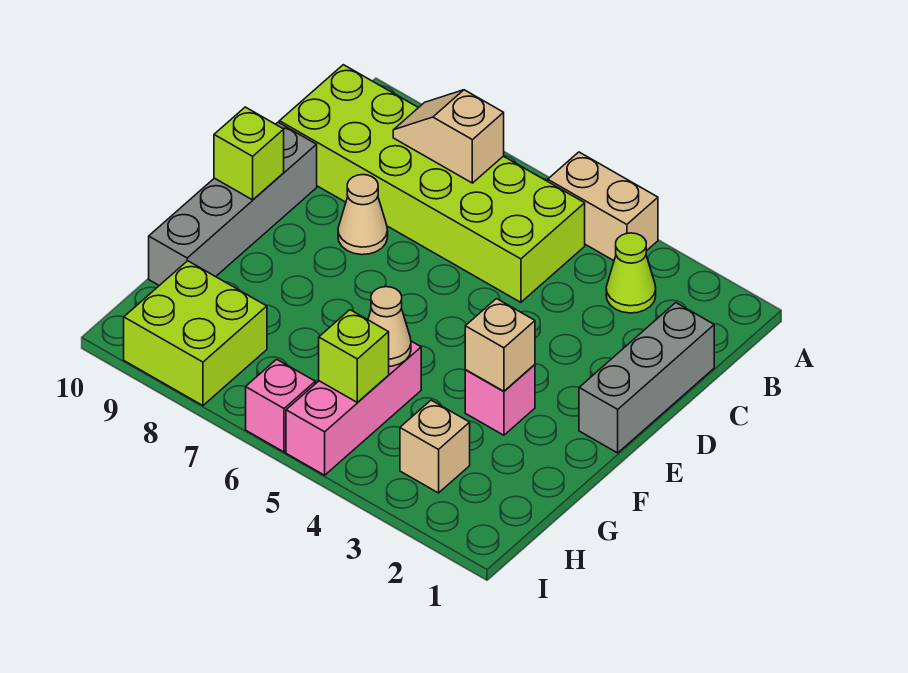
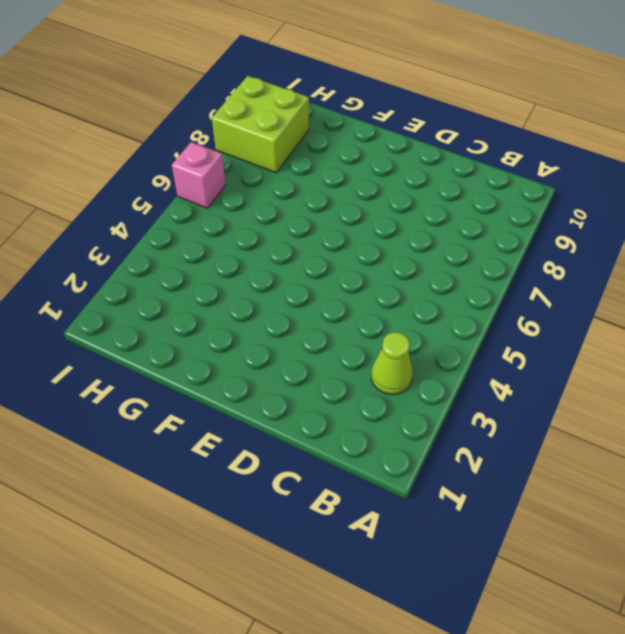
none -> tan 1x2 brick [548,152,658,261]
none -> lime 2x6 brick [279,65,585,302]
none -> grey 1x3 brick [579,303,714,453]

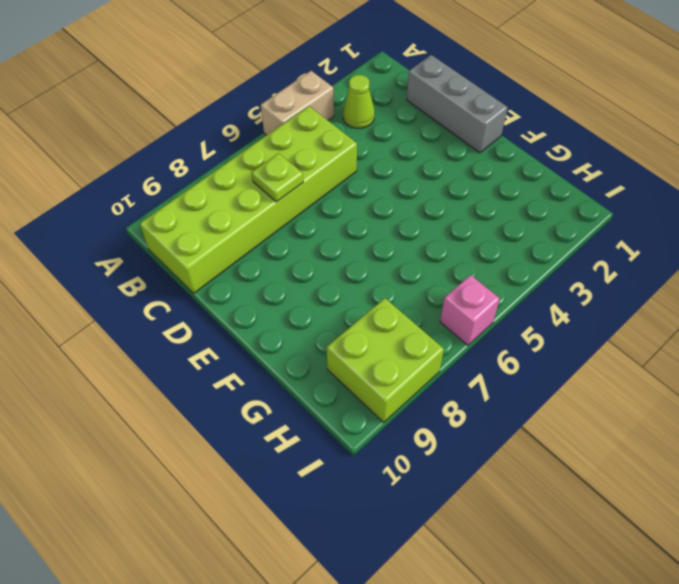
lime 1x1 plate [251,153,303,202] -> none
none -> tan 1x1 cone [338,175,388,255]
none -> grey 1x4 brick [149,123,317,285]
none -> pink 1x1 brick [465,365,535,435]

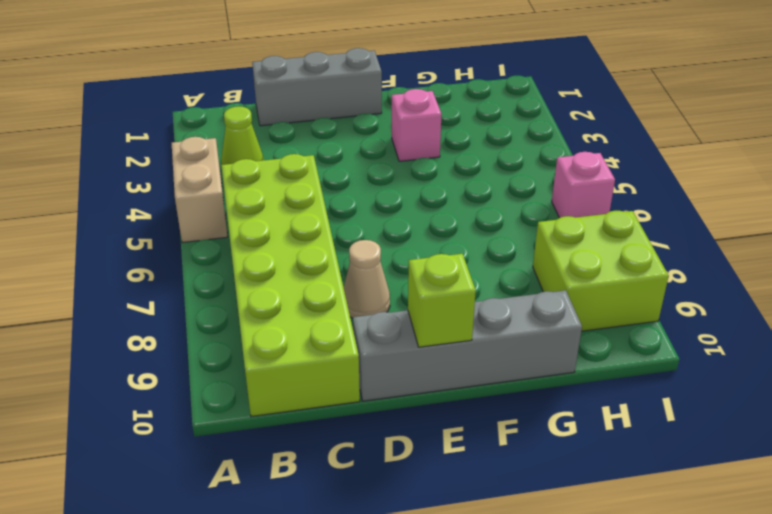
none -> pink 1x3 brick [286,341,421,475]
none -> tan 1x1 brick [400,400,470,493]
none -> tan 1x2 slope [393,90,504,183]

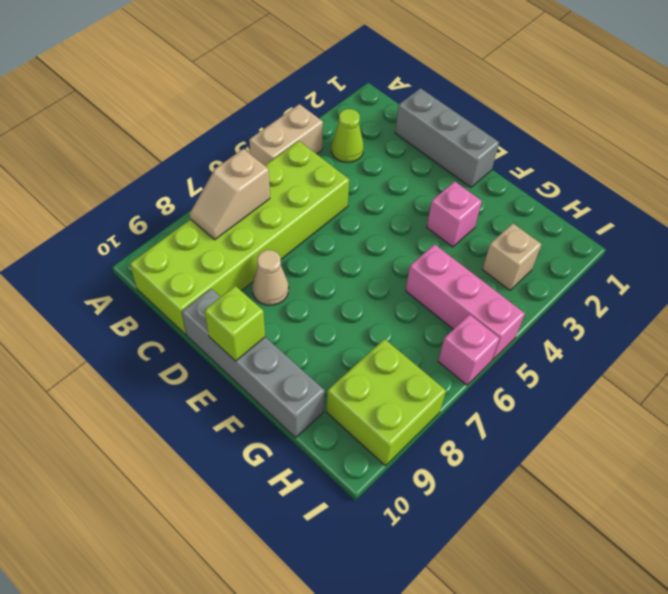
none -> tan 1x1 brick [465,299,535,391]
none -> tan 1x1 cone [368,287,411,366]
none -> lime 1x1 brick [319,310,389,403]

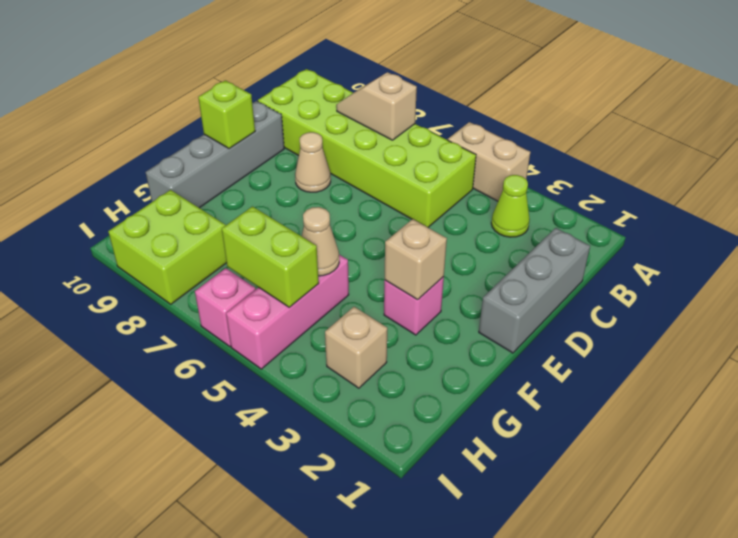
lime 1x2 brick [222,206,319,307] -> lime 1x1 brick [319,310,389,403]

